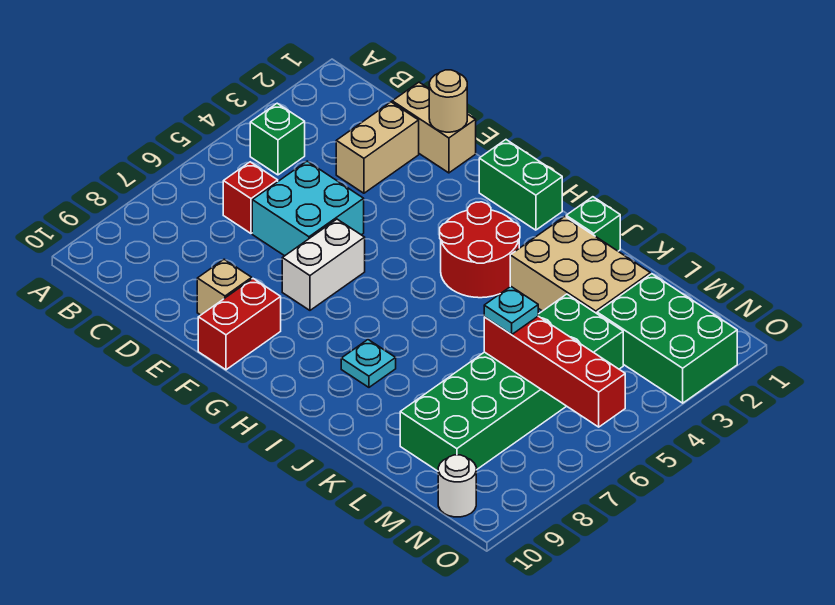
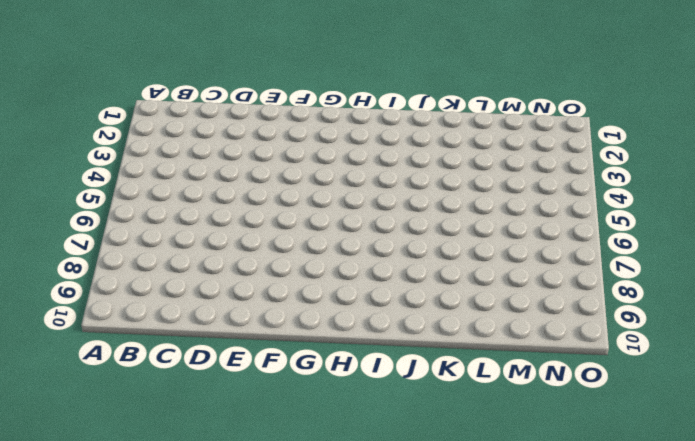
none -> green 1x1 brick [250,103,305,175]
none -> red 1x1 brick [223,162,278,233]
none -> tan 1x2 brick [392,82,476,173]

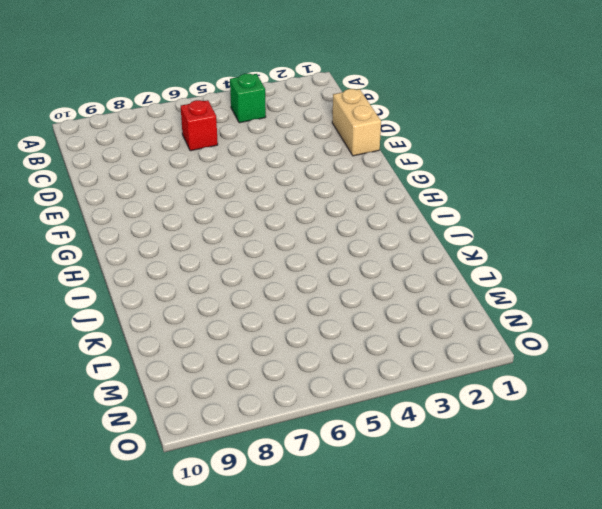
none -> tan 1x2 brick [336,102,419,193]
none -> cyan 2x2 brick [252,161,364,256]
none -> tan 1x1 brick [197,259,252,315]

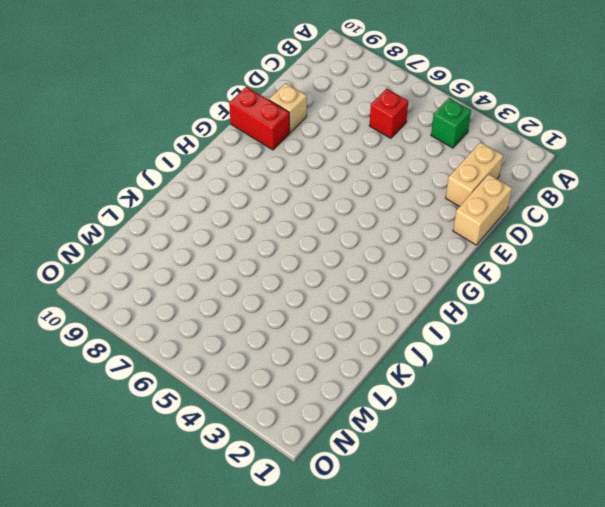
tan 1x2 brick [446,142,503,207] -> tan 1x2 brick turned to [336,102,419,193]
none -> cyan 2x2 brick [252,161,364,256]
none -> white 1x2 brick [282,219,365,310]
none -> green 1x2 brick [479,140,562,230]

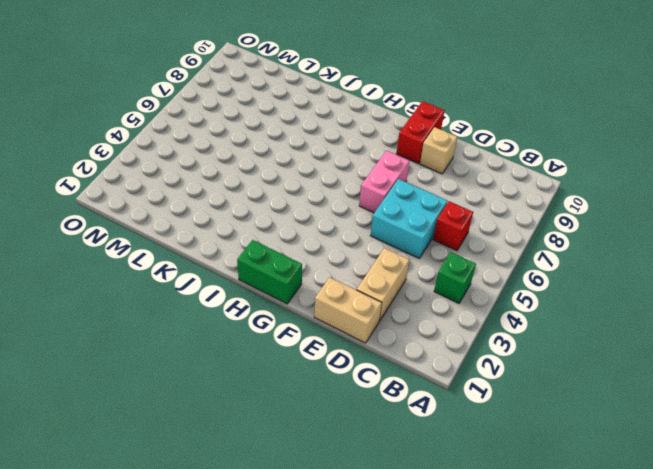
pink 1x2 brick [359,151,409,213] -> white 1x2 brick [282,219,365,310]
none -> red 2x2 round brick [440,202,520,298]
none -> cyan 1x1 plate [341,340,396,387]
none -> green 1x1 brick [566,197,620,251]

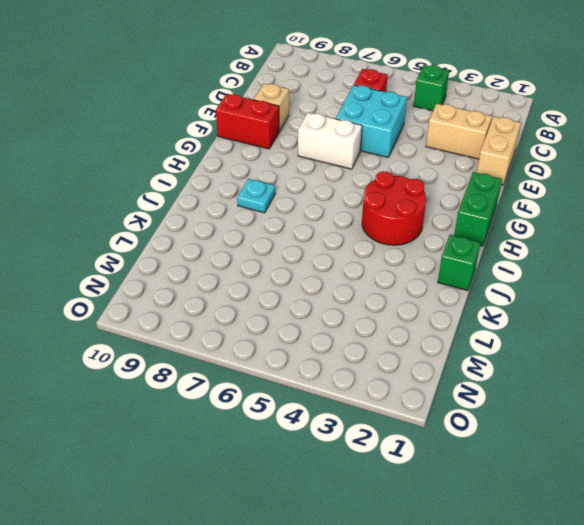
none -> tan 2x3 brick [510,217,650,313]
none -> green 2x6 brick [400,294,623,471]
none -> green 2x3 brick [597,274,737,403]

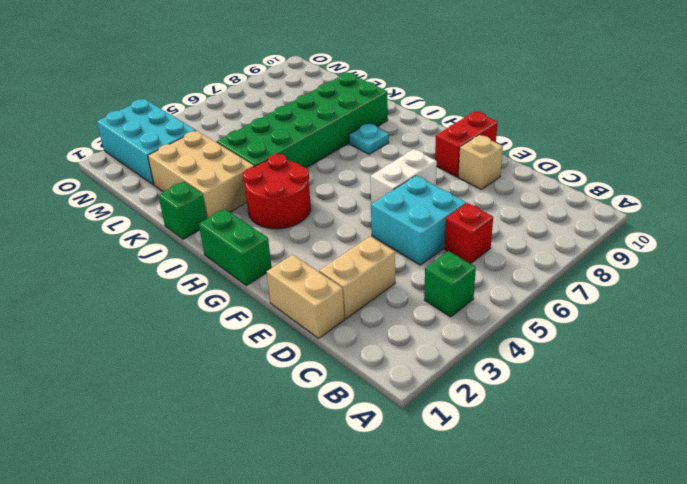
green 2x6 brick [217,73,388,168] -> green 2x6 brick moved to [400,294,623,471]
cyan 2x3 brick [97,99,196,185] -> green 2x3 brick [597,274,737,403]
none -> white 1x1 round brick [438,455,476,517]
none -> tan 1x1 round brick [429,70,467,132]
none -> red 1x4 brick [484,316,625,427]

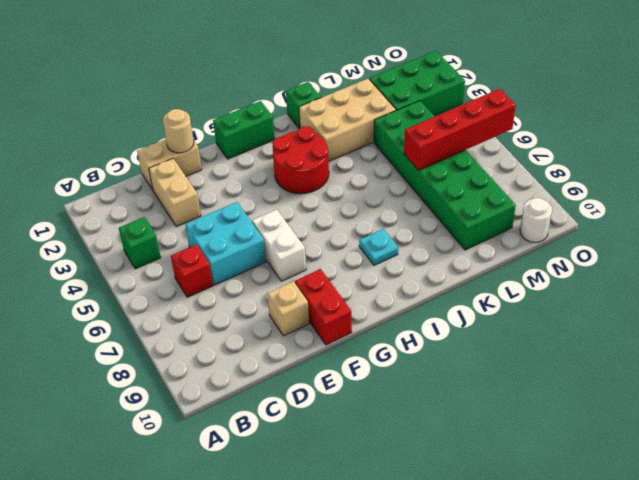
none -> cyan 1x1 plate [484,286,538,335]

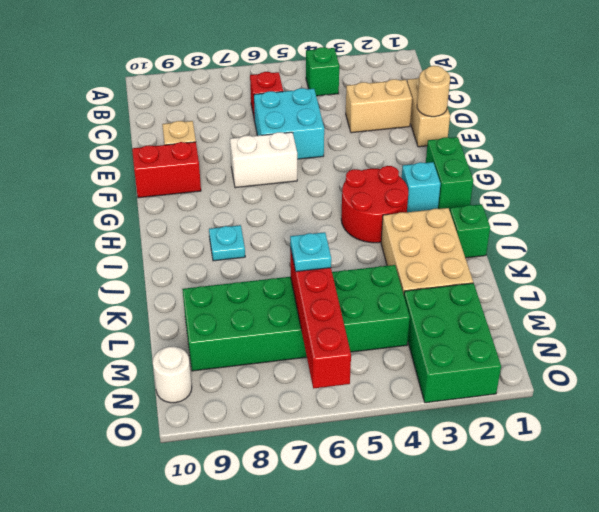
cyan 1x1 brick [402,162,440,212] -> none

